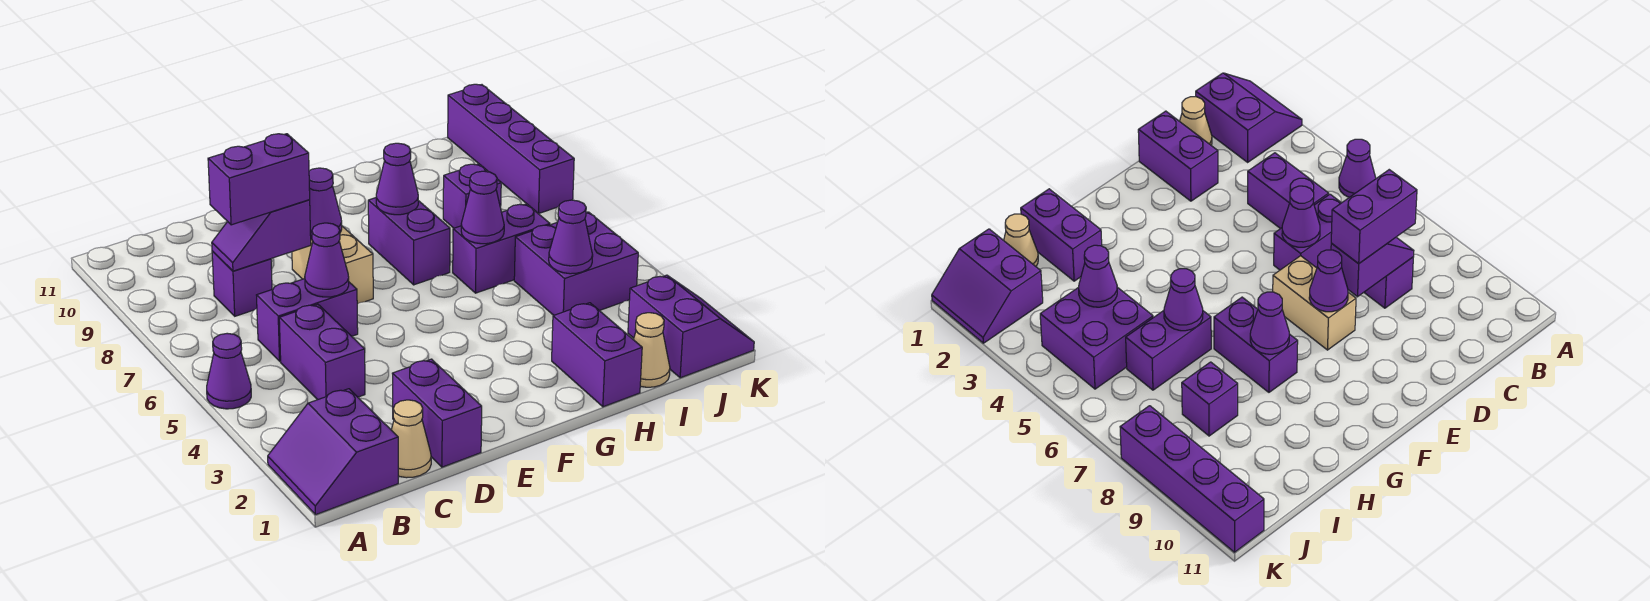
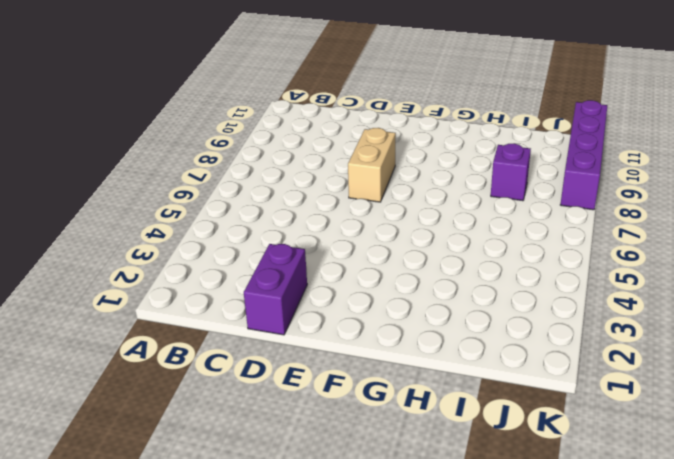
none -> purple 2x2 slope [268,389,398,515]
none -> purple 1x1 cone [207,333,251,409]
none -> tan 1x1 cone [391,400,431,478]

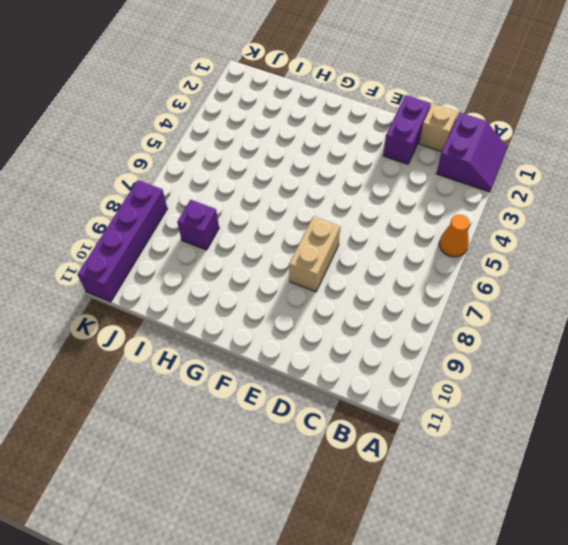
orange 1x1 cone [439,215,469,257] -> purple 1x1 cone [207,333,251,409]
tan 1x1 brick [419,104,458,152] -> tan 1x1 cone [391,400,431,478]
none -> purple 1x2 brick [279,304,365,400]
none -> purple 1x2 brick [257,279,358,361]
none -> purple 1x1 brick [212,251,272,316]

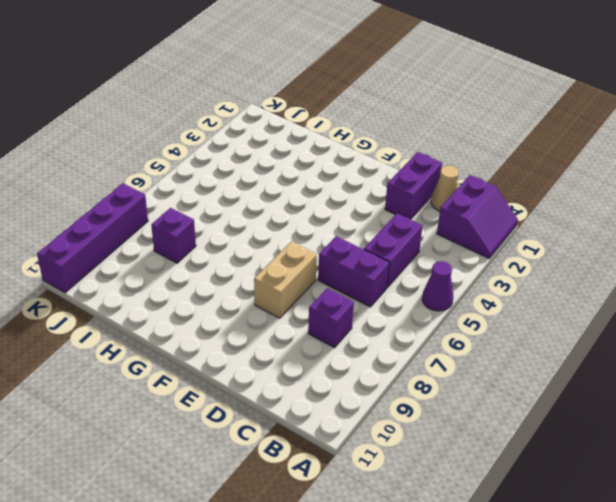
none -> purple 1x2 brick [368,198,450,285]
none -> purple 1x2 brick [552,303,642,407]
none -> purple 1x2 brick [453,204,550,293]

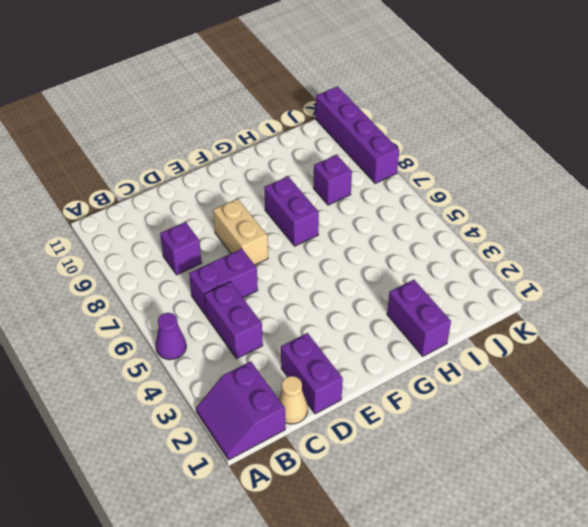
none -> purple 1x2 brick [453,204,550,293]
none -> tan 1x1 cone [633,313,670,387]
none -> purple 2x2 brick [514,212,638,315]

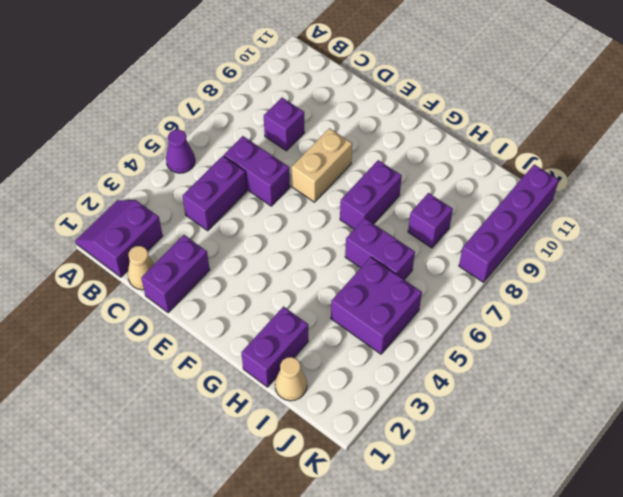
none -> purple 2x2 slope [628,275,754,378]
none -> purple 1x2 slope [212,200,311,271]
none -> purple 1x1 cone [305,223,349,297]

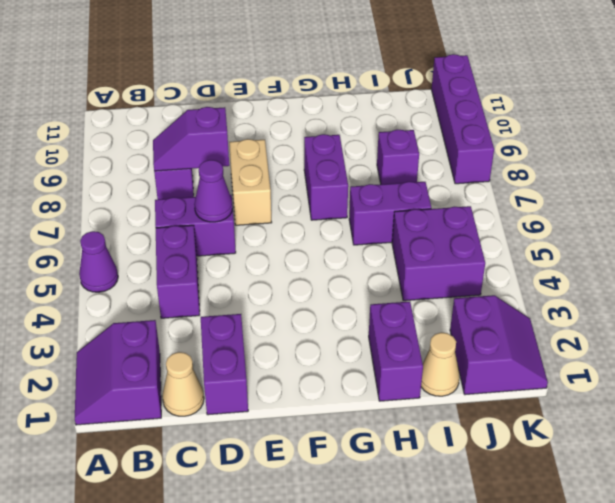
none -> purple 1x1 cone [309,168,342,239]
none -> purple 1x1 cone [376,143,418,215]
none -> purple 1x1 cone [461,171,504,244]

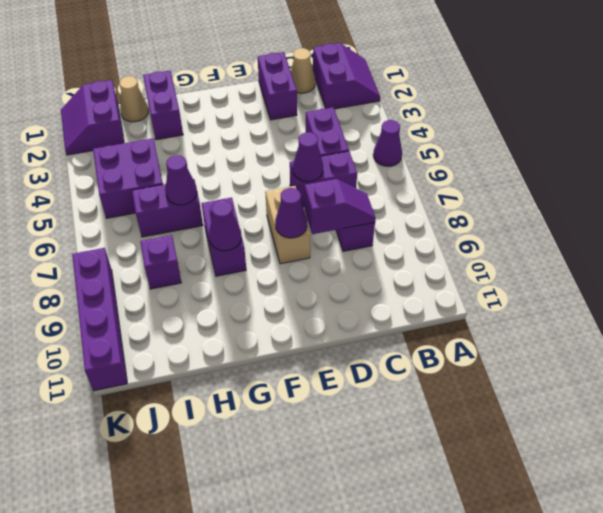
none -> purple 1x1 cone [549,200,593,274]
none -> purple 1x2 brick [208,134,310,225]

